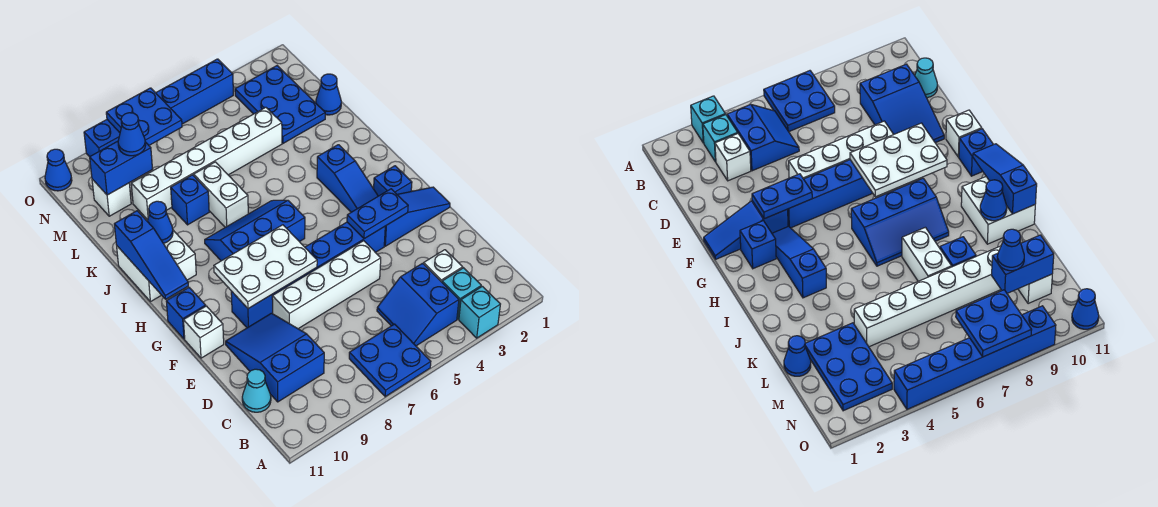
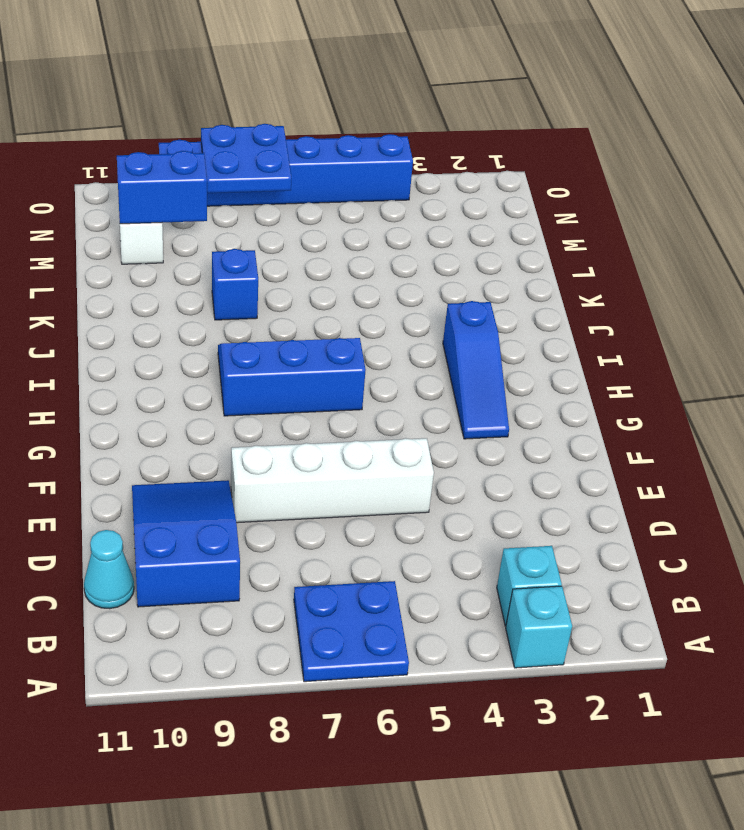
none -> blue 2x2 slope [377,263,459,346]
none -> white 1x1 brick [424,250,463,282]
none -> blue 1x3 slope [384,187,450,246]
none -> blue 1x6 brick [231,222,385,328]

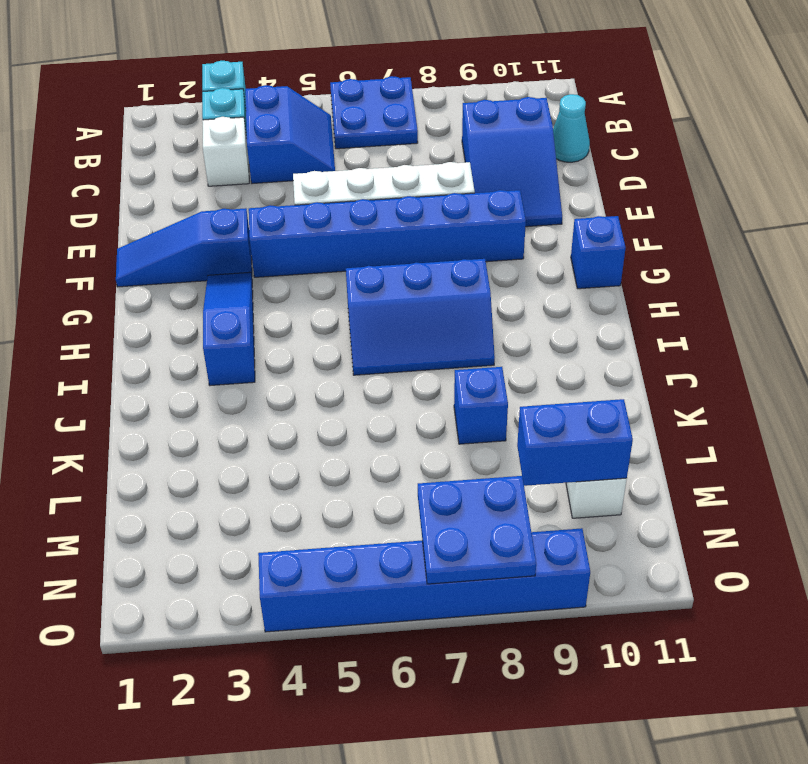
none -> white 1x1 brick [184,306,224,358]
none -> blue 1x1 brick [374,166,412,196]
none -> white 2x2 brick [117,230,196,302]
none -> white 1x2 brick [194,162,248,227]

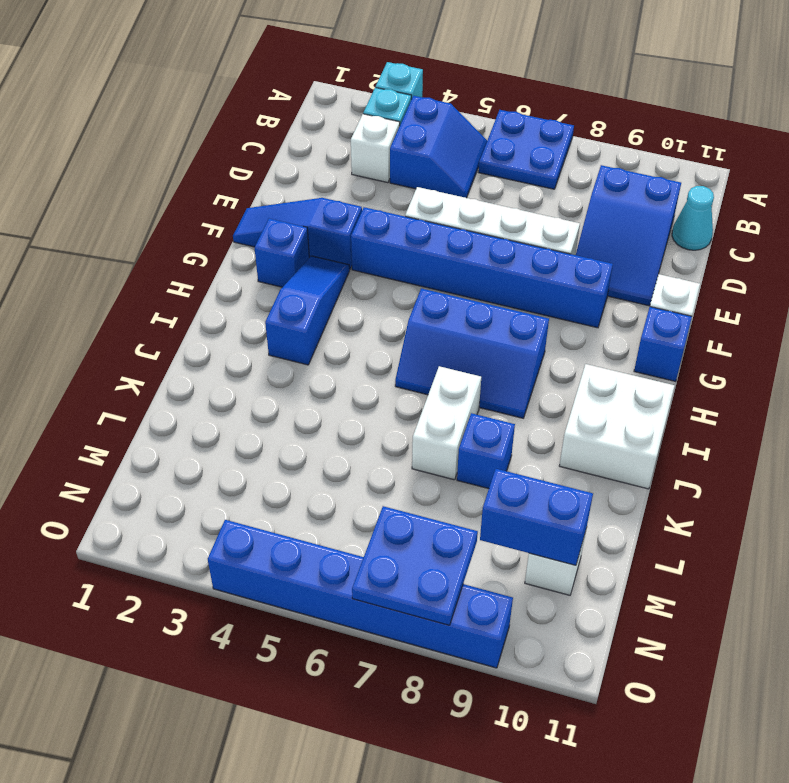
none -> blue 1x1 cone [316,74,341,115]
none -> blue 2x3 plate [235,66,325,143]
none -> white 1x6 brick [131,107,282,220]
none -> blue 1x1 cone [45,149,72,191]

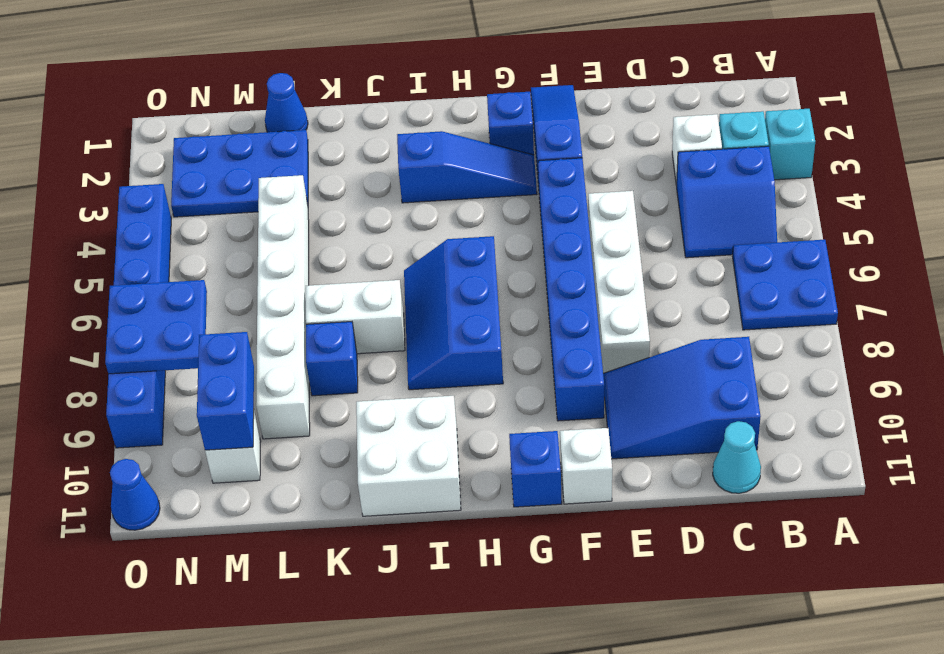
none -> blue 1x2 plate [347,189,408,239]
none -> white 2x3 plate [214,225,317,309]
none -> blue 1x3 slope [114,211,188,299]
none -> blue 1x1 cone [147,201,173,244]

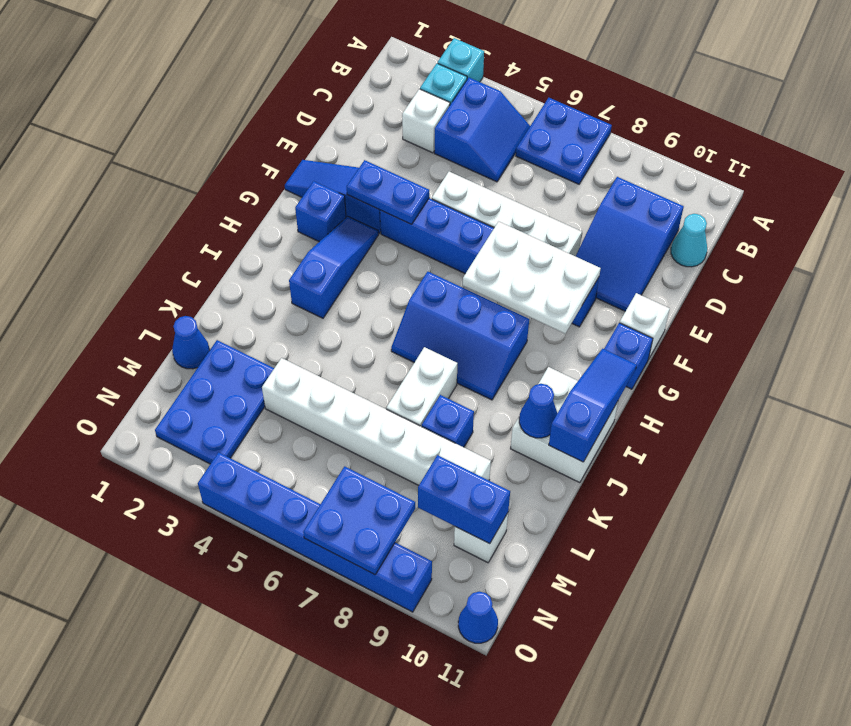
none -> blue 1x1 cone [118,113,146,156]

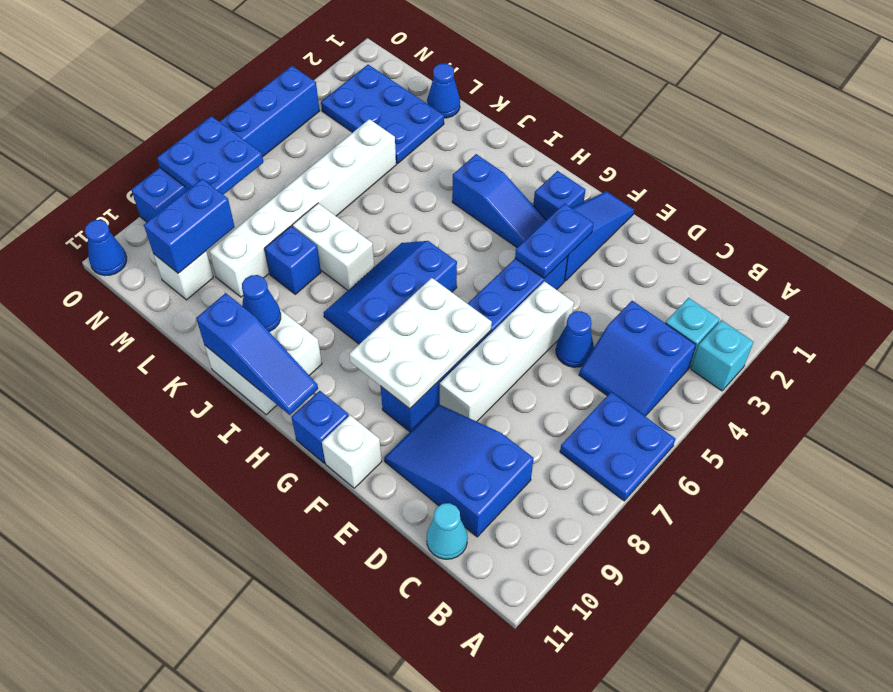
blue 1x1 cone [556,311,594,367] -> blue 1x1 cone moved to [118,113,146,156]
none -> white 1x1 brick [424,250,463,282]

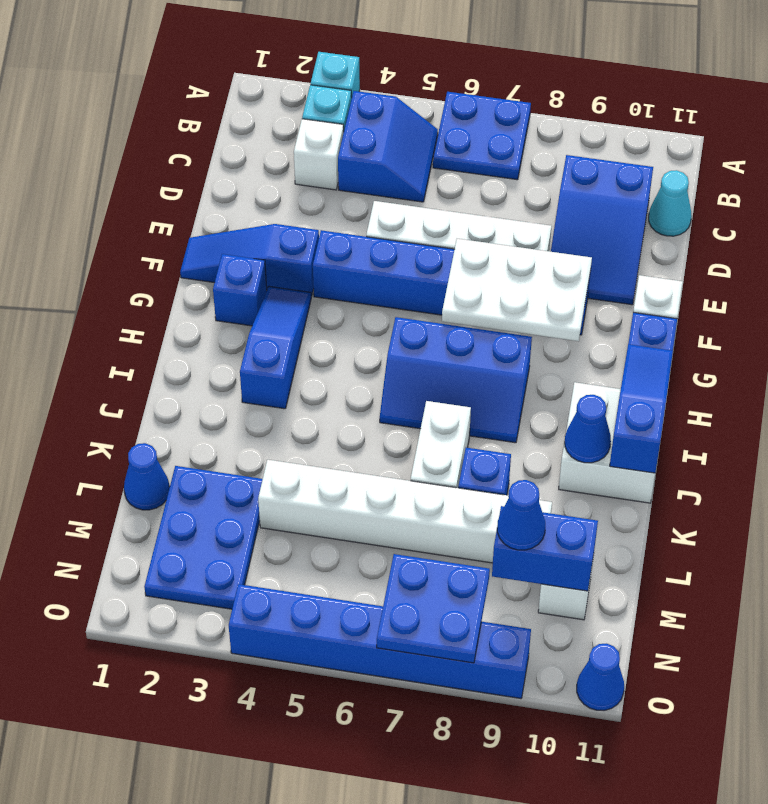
none -> blue 1x2 plate [347,189,408,239]

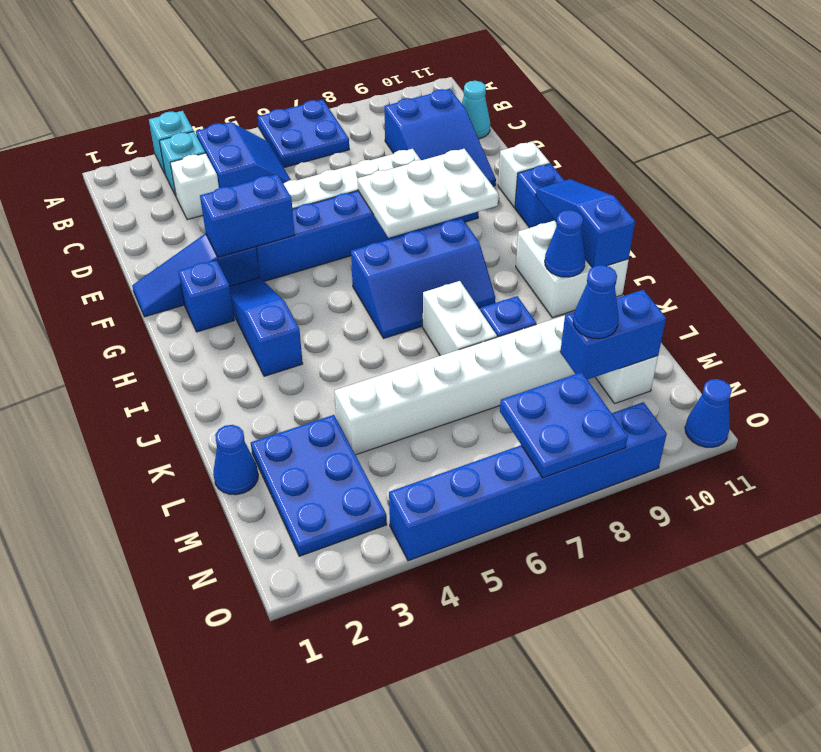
blue 1x2 brick [200,174,295,257] -> blue 1x2 plate [347,189,408,239]

